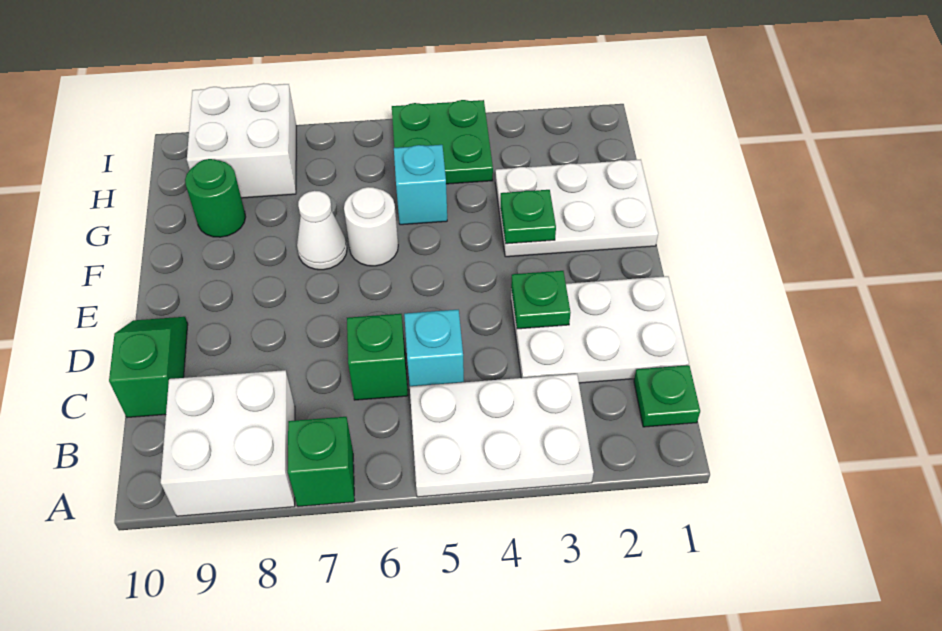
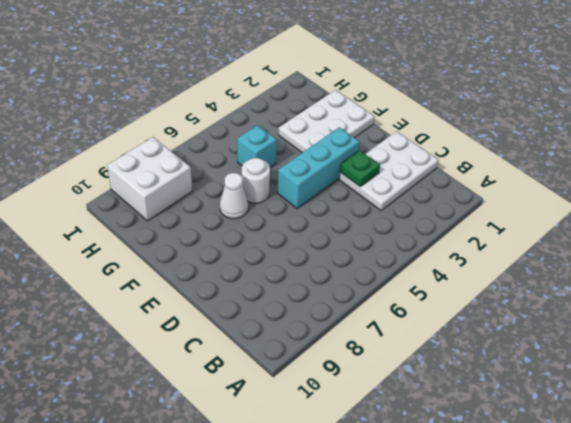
cyan 1x3 brick [277,127,360,208] -> none
none -> white 2x3 plate [410,374,594,497]
none -> green 1x1 brick [288,417,355,507]
none -> white 2x2 brick [161,370,295,516]

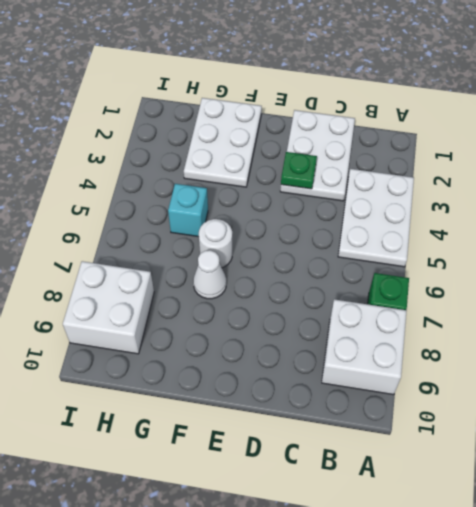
none -> green 1x1 plate [634,365,700,427]
none -> cyan 1x1 brick [404,310,464,386]
none -> green 1x1 brick [347,314,408,400]

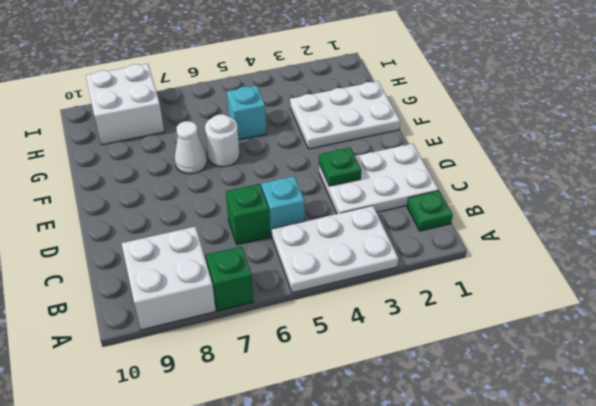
none -> green 1x2 slope [109,317,188,418]
none -> green 1x1 round brick [185,159,246,237]
none -> green 2x2 plate [392,100,493,184]

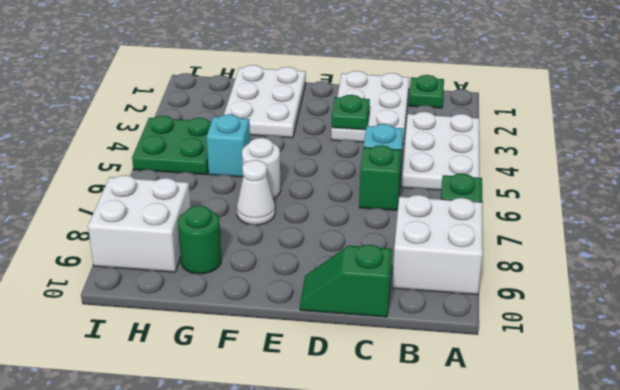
none -> green 1x1 plate [501,190,556,244]

